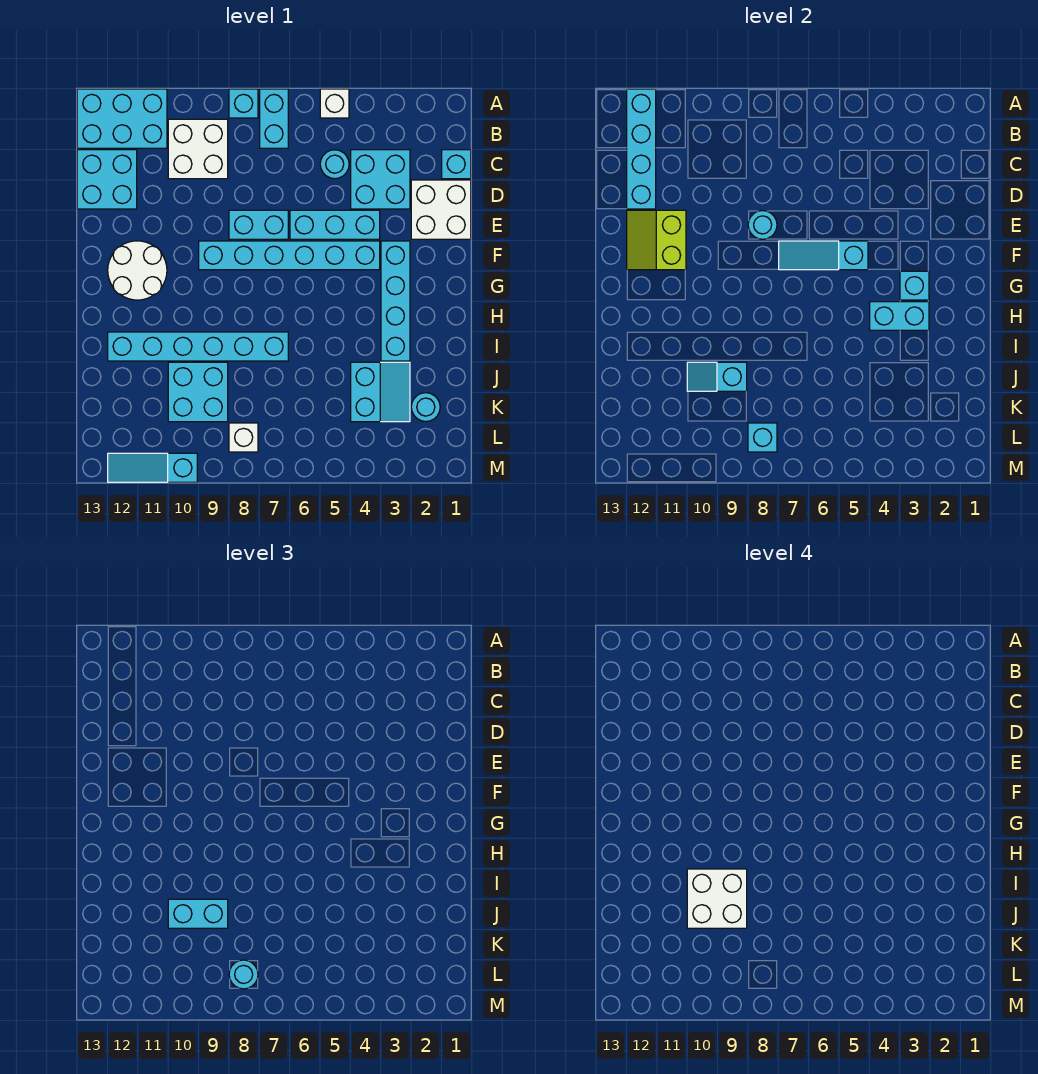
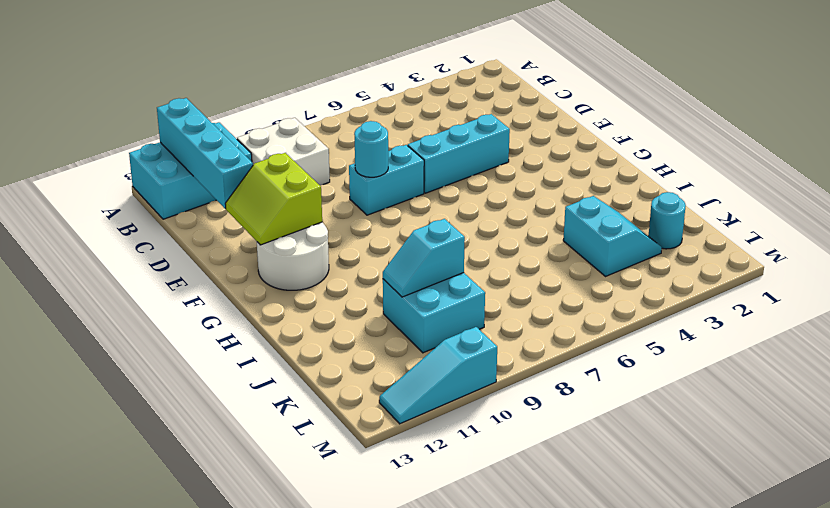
none -> white 1x1 brick [320,89,349,118]
none -> cyan 1x2 brick [260,89,288,148]
none -> cyan 1x1 brick [229,89,258,118]
none -> cyan 1x1 brick [442,150,471,179]

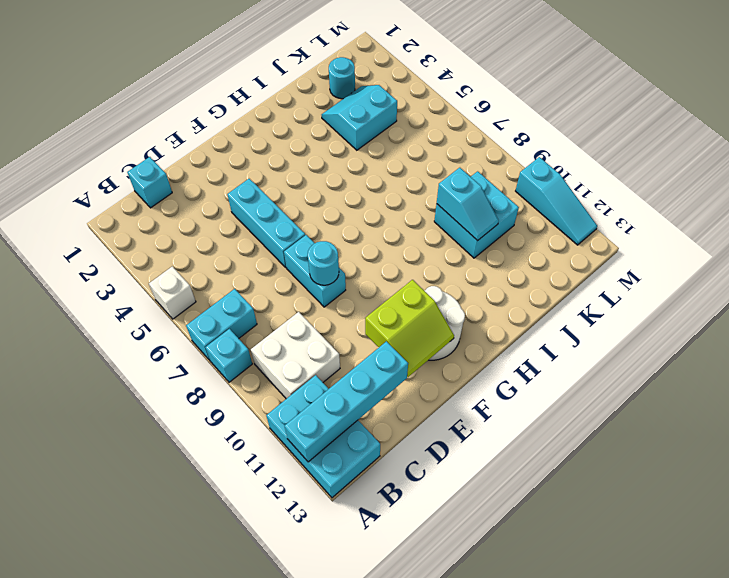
none -> cyan 2x2 brick [351,150,410,209]
none -> cyan 1x1 round brick [320,150,349,179]
none -> cyan 2x2 brick [77,150,137,209]
none -> white 2x2 brick [411,180,471,239]

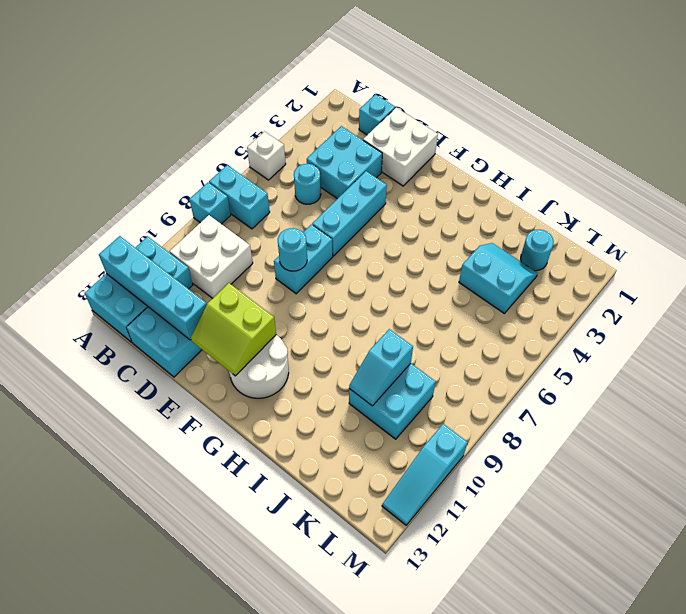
none -> cyan 1x4 brick [381,241,410,361]
none -> cyan 1x6 brick [199,241,380,270]
none -> cyan 1x6 brick [108,332,288,361]
none -> white 1x1 brick [229,423,258,452]

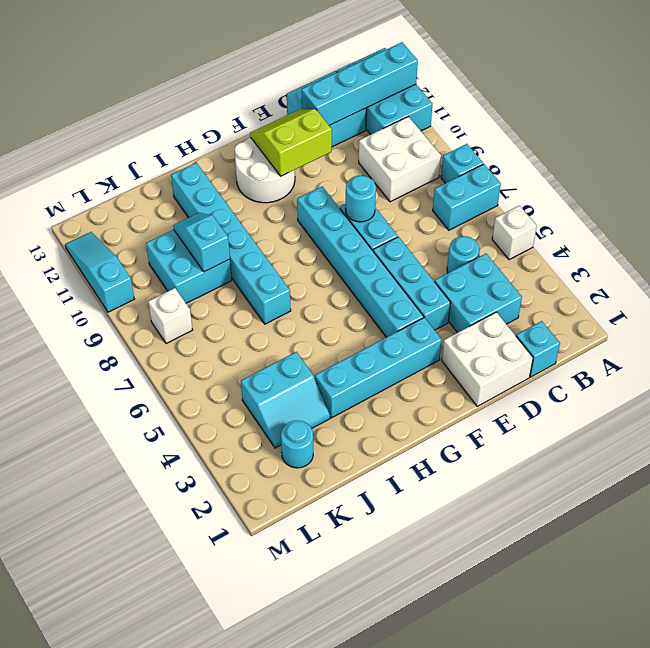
none -> cyan 1x3 slope [779,241,868,270]
none -> cyan 1x1 brick [900,271,929,300]
none -> cyan 1x2 brick [870,302,929,330]
none -> cyan 1x1 brick [748,423,777,452]

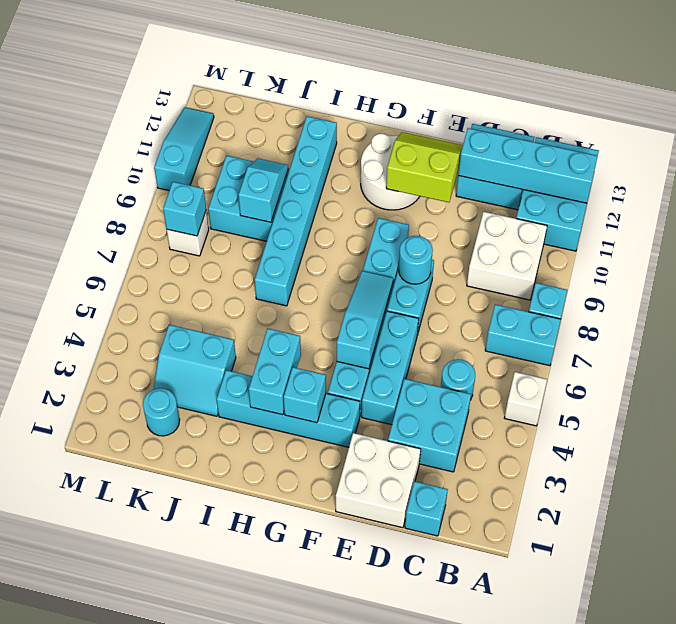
none -> cyan 1x2 brick [168,899,228,928]
none -> cyan 1x1 round brick [229,960,258,989]
none -> white 2x2 brick [687,869,747,928]

